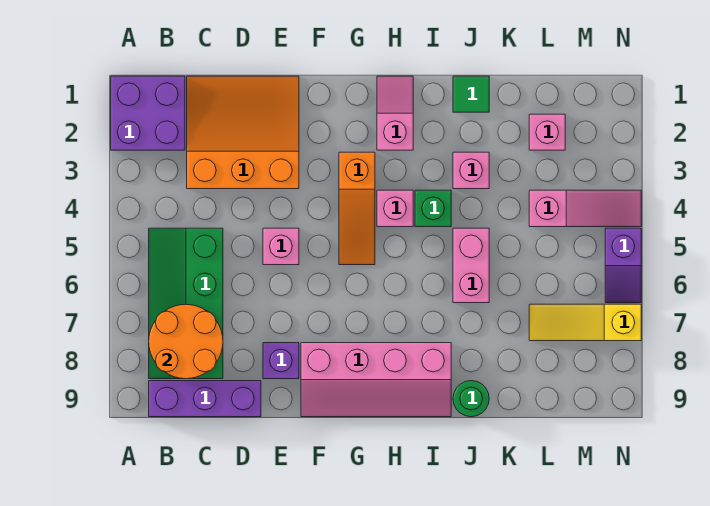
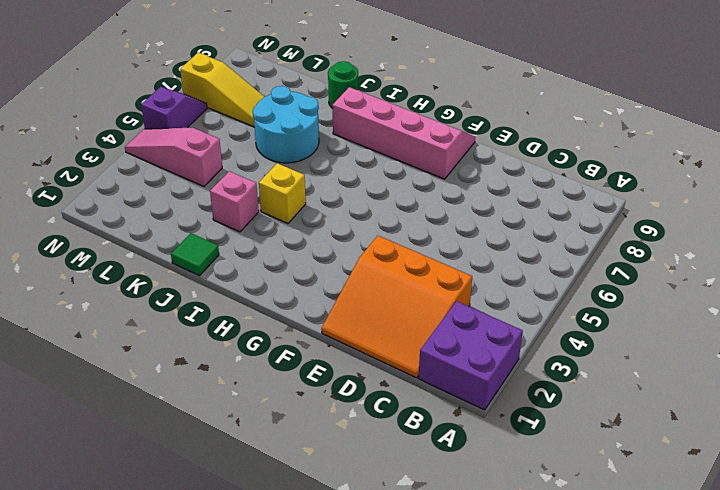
yellow 1x1 brick [259,163,306,224] -> green 1x1 brick [415,190,451,227]
cyan 2x2 round brick [253,86,319,163] -> pink 1x2 brick [453,228,489,303]
none -> green 2x4 slope [149,228,223,379]
none -> purple 1x3 brick [149,381,261,417]
none -> pink 1x1 brick [263,228,299,265]

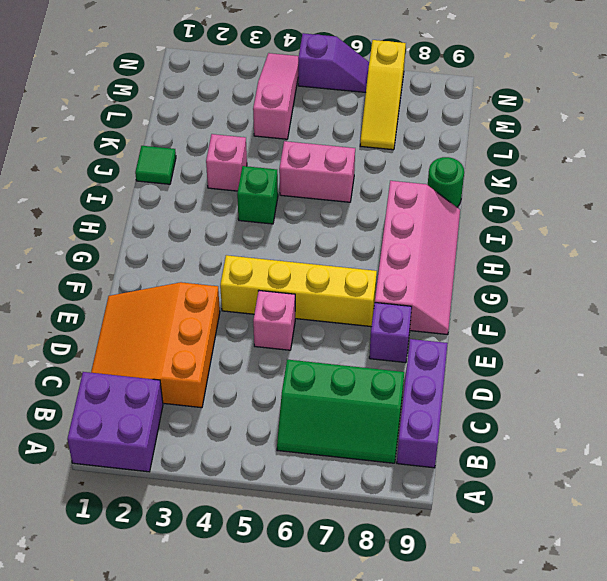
green 2x3 slope [277,360,404,463] -> green 2x4 slope [149,228,223,379]
yellow 1x4 brick [220,255,377,327] -> none
none -> orange 1x3 slope [339,152,375,265]
none -> pink 1x2 slope [377,76,413,150]
none -> pink 1x1 brick [377,190,413,227]

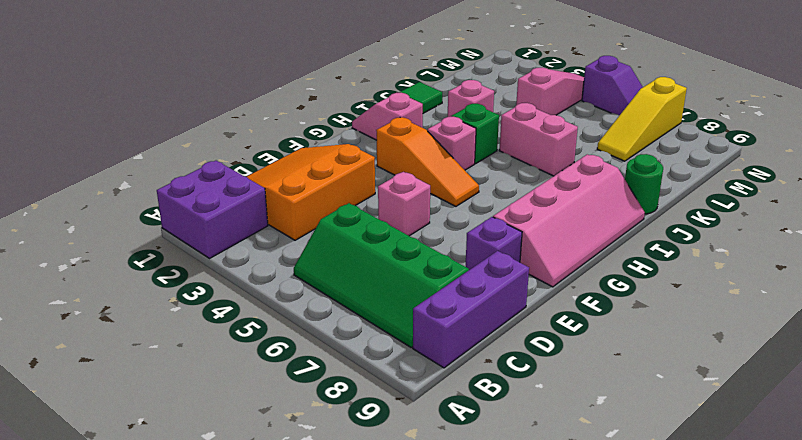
none -> pink 1x1 brick [529,114,565,150]
none -> orange 2x2 round brick [149,304,223,379]

